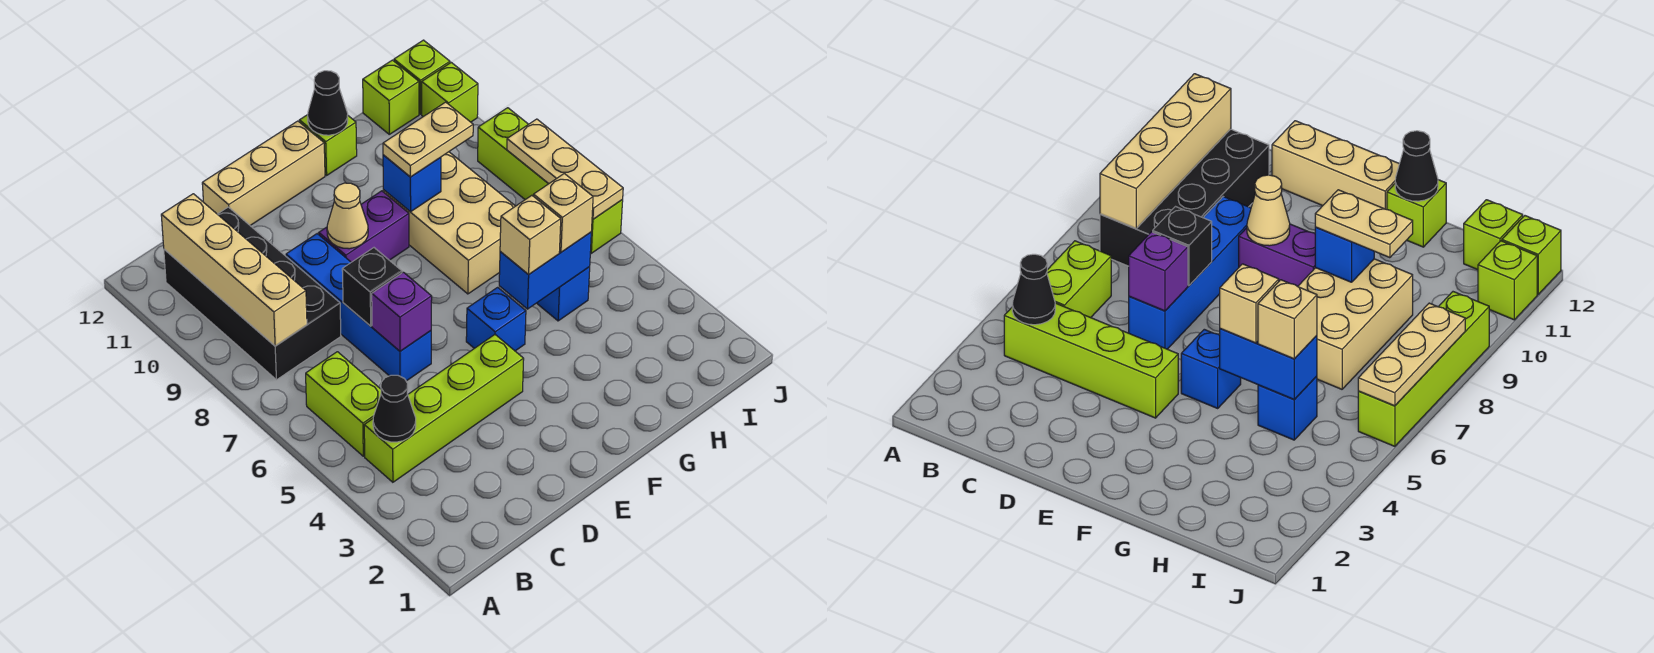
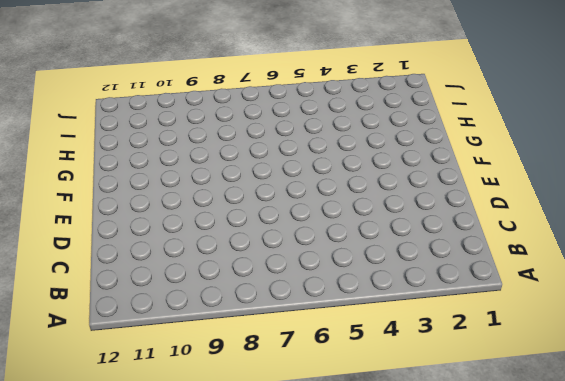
none -> lime 1x4 brick [364,335,524,482]
none -> lime 1x2 brick [306,352,381,456]
none -> black 2x4 brick [164,207,341,380]

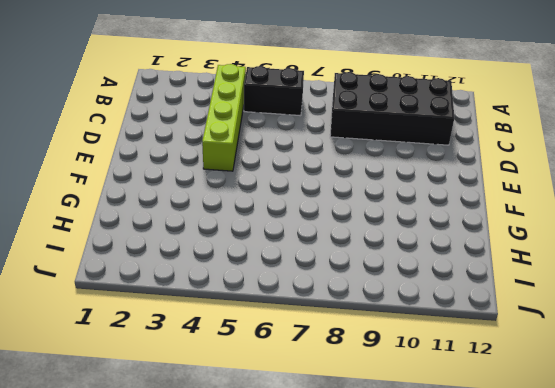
black 1x2 brick [244,66,304,116] -> lime 1x2 brick [306,352,381,456]
none -> blue 1x4 brick [286,234,431,381]
none -> tan 1x3 brick [202,121,325,225]
none -> purple 1x2 brick [319,191,409,262]

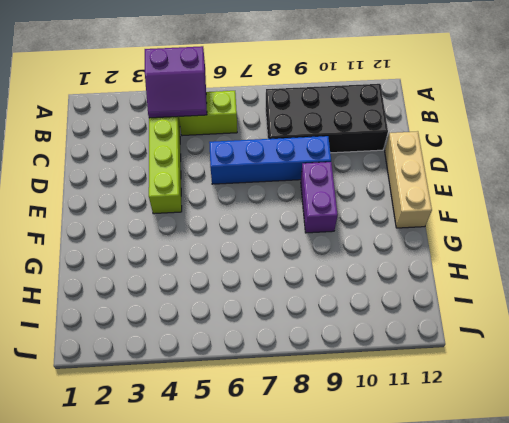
purple 2x2 slope [145,46,207,118] -> black 1x1 cone [373,375,416,442]
none -> blue 1x1 brick [466,287,526,351]
none -> tan 2x3 brick [383,152,515,294]
none -> lime 1x1 brick [299,115,357,175]

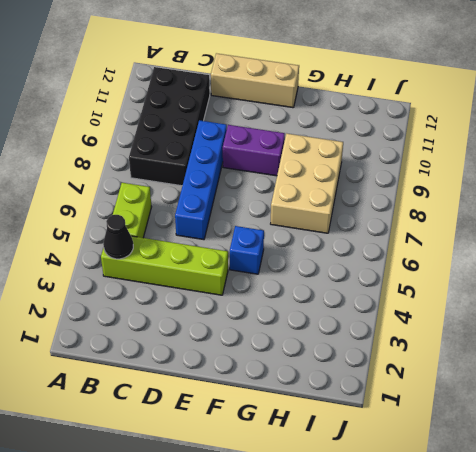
none -> lime 1x1 brick [299,115,357,175]
none -> blue 1x1 brick [537,267,590,321]
none -> lime 1x1 brick [363,60,419,134]

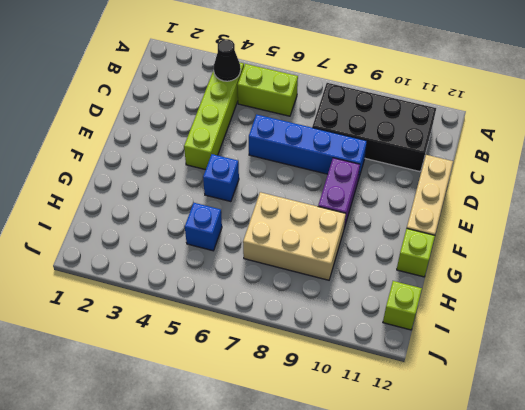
none -> lime 1x4 brick [478,108,623,253]
none -> lime 1x1 brick [422,63,478,122]
none -> lime 1x1 brick [394,40,450,114]

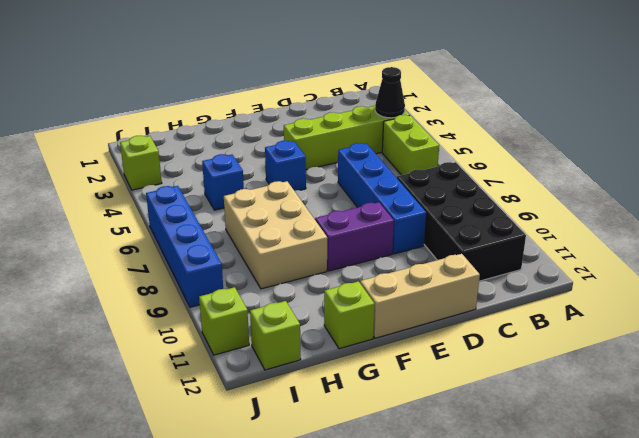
lime 1x1 brick [120,136,162,190] -> lime 1x1 brick moved to [394,40,450,114]
blue 1x4 brick [146,186,223,307] -> lime 1x4 brick [478,108,623,253]
none -> tan 1x4 brick [161,194,307,346]
none -> purple 1x1 brick [372,272,432,351]
none -> black 1x1 brick [342,248,402,326]

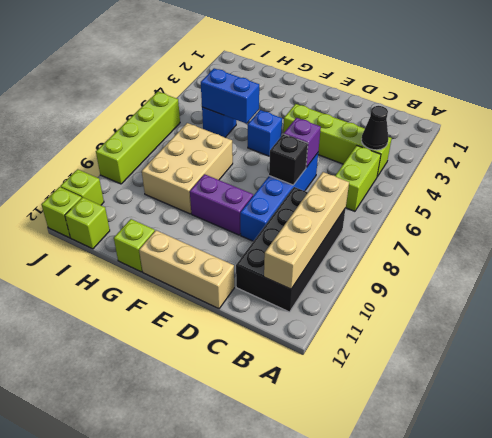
none -> tan 1x1 cone [327,183,368,249]
none -> blue 1x1 brick [383,155,441,212]
none -> black 1x1 cone [308,71,348,135]

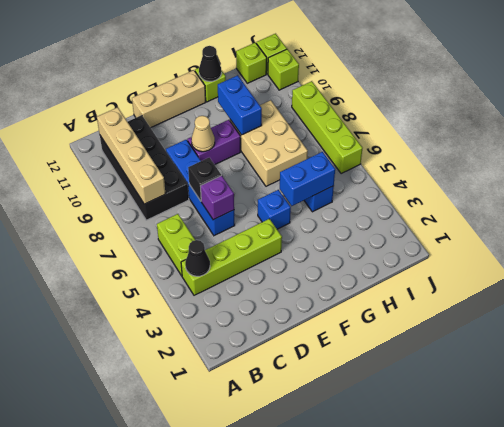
blue 1x2 brick [218,75,262,135] -> blue 1x1 brick [383,155,441,212]
none -> tan 1x3 plate [507,119,623,219]
none -> tan 1x1 brick [500,195,561,275]
none -> tan 1x2 plate [383,102,473,177]

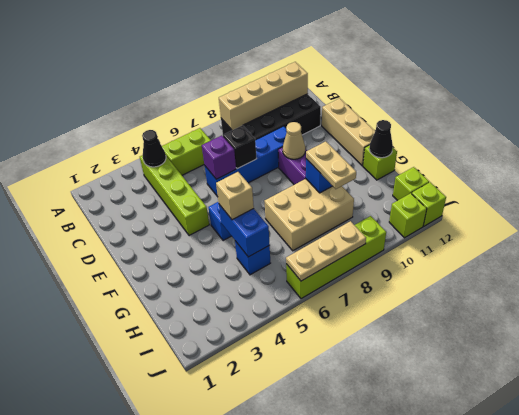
none -> tan 1x1 brick [533,174,593,252]

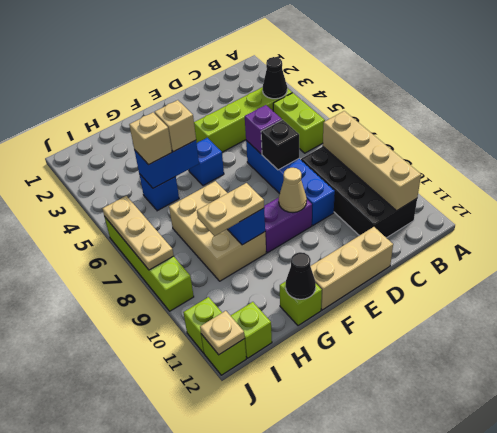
tan 1x1 plate [200,311,245,355] -> none

